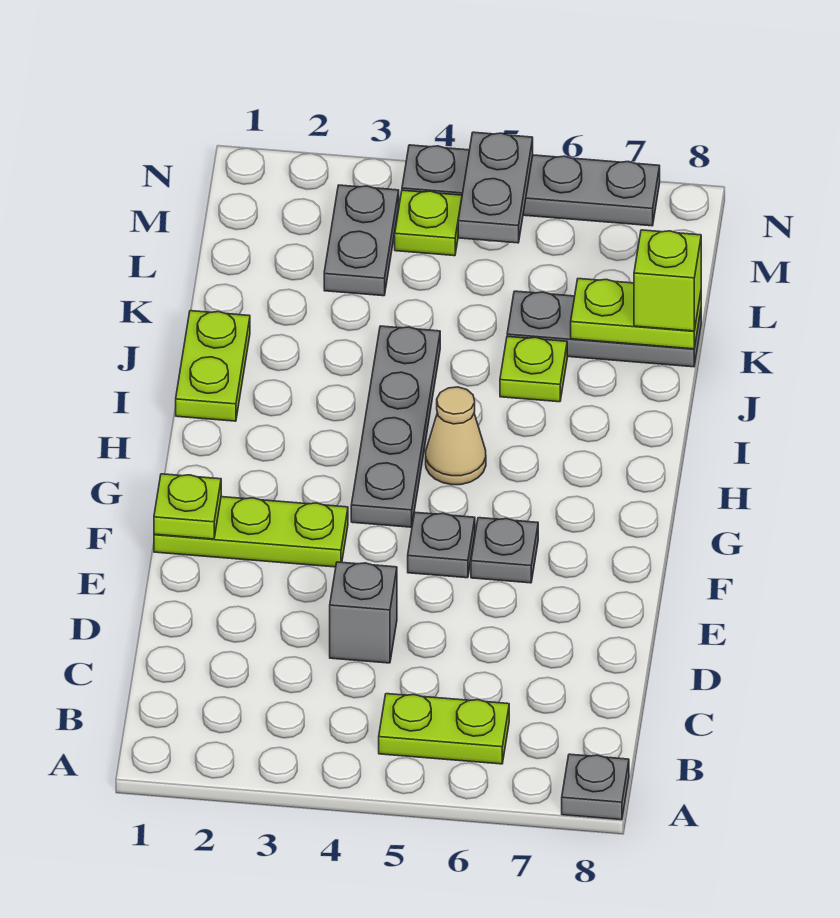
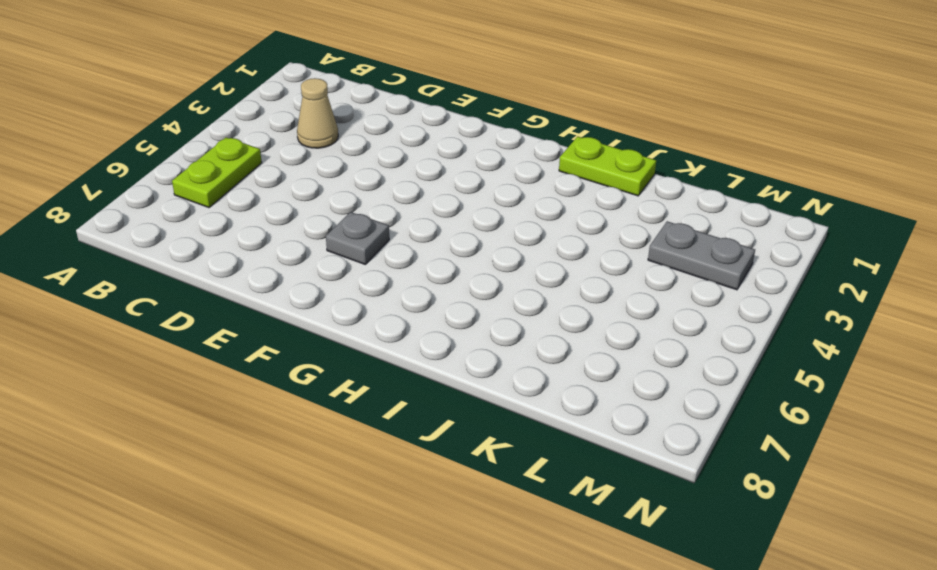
tan 1x1 cone [297,78,338,148] -> tan 1x1 cone moved to [426,387,486,485]
none -> grey 1x1 plate [562,754,629,820]
none -> grey 1x1 brick [330,562,397,663]
none -> lime 1x3 plate [154,497,348,567]

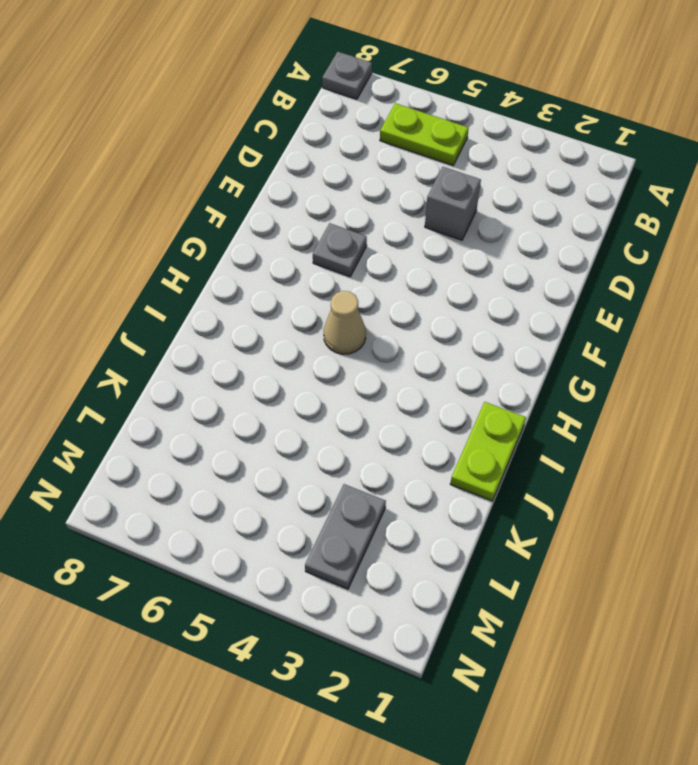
none -> lime 1x3 plate [154,497,348,567]
none -> grey 1x1 plate [408,512,475,578]
none -> grey 1x4 plate [351,326,440,527]

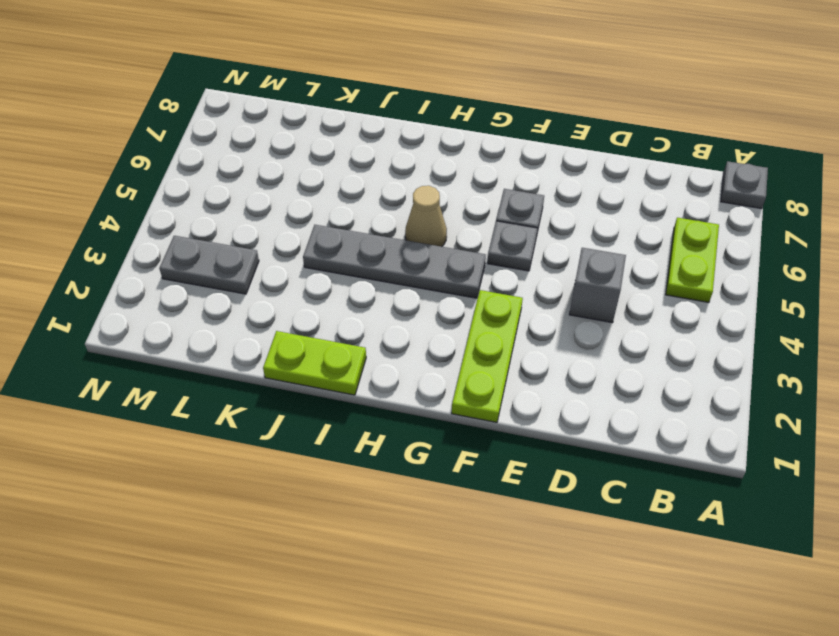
none -> lime 1x1 plate [500,337,567,402]
none -> grey 1x3 plate [507,291,701,367]
none -> lime 1x1 plate [395,190,462,256]

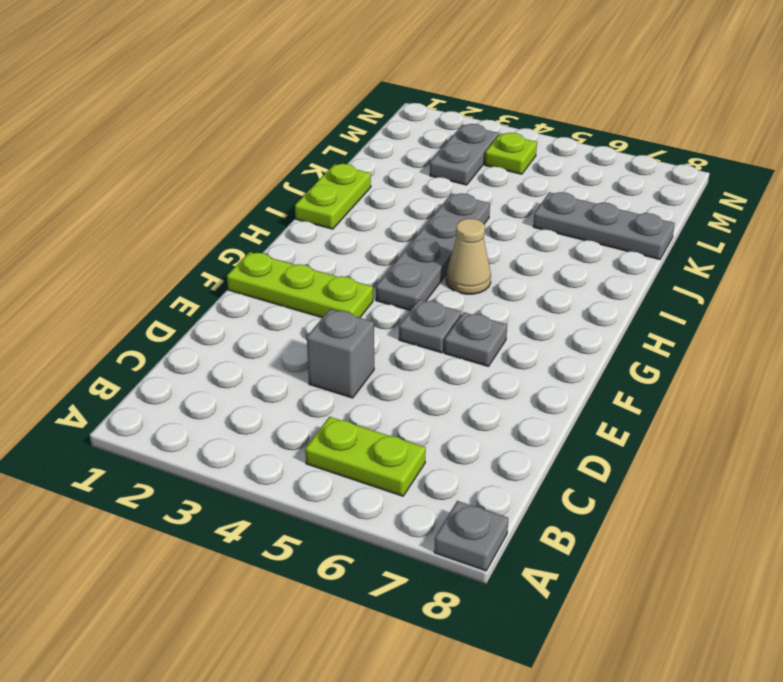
none -> lime 1x1 plate [500,337,567,402]
none -> grey 1x4 plate [402,145,660,226]
none -> lime 1x1 plate [154,474,221,539]

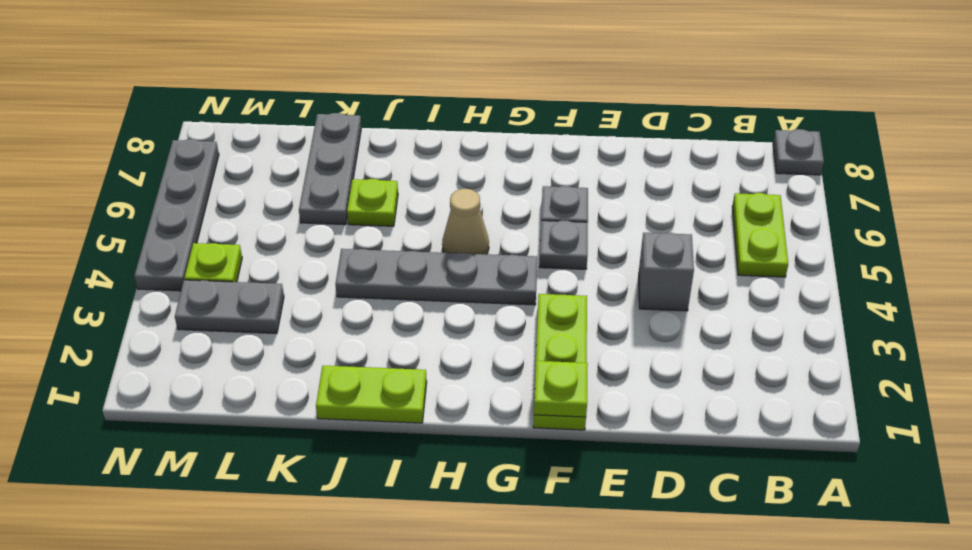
none -> lime 1x2 plate [571,279,701,349]
none -> grey 1x2 plate [458,132,533,243]
none -> lime 1x1 brick [634,230,701,331]

